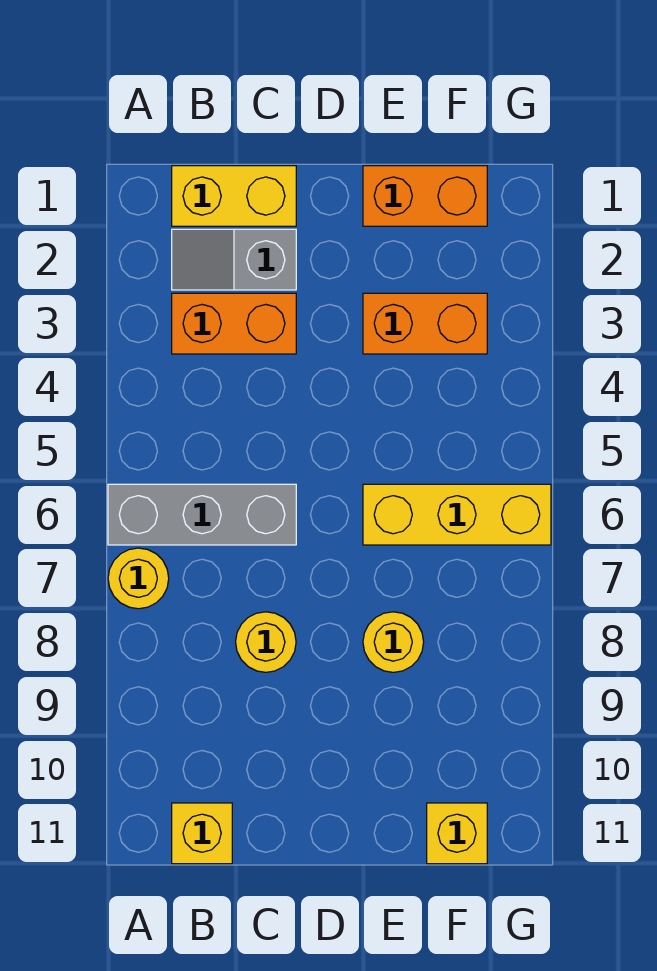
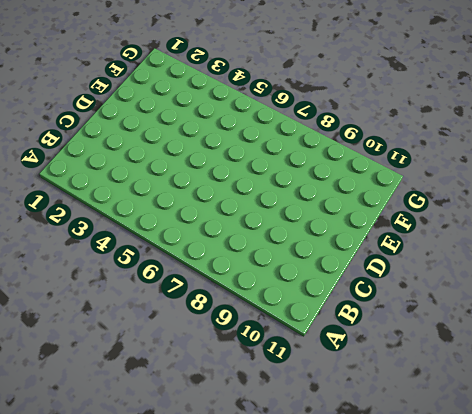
none -> grey 1x3 brick [108,484,296,545]
none -> yellow 1x1 round brick [108,548,169,609]
none -> yellow 1x2 brick [172,166,296,226]

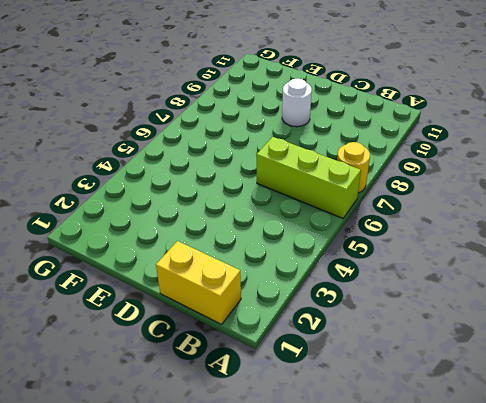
lime 1x3 brick [257,137,361,218] -> grey 1x3 brick [108,484,296,545]
white 1x1 round brick [282,78,312,127] -> none
none -> grey 1x2 slope [172,229,296,290]
none -> orange 1x2 brick [172,293,296,354]
none -> yellow 1x1 brick [172,803,232,864]

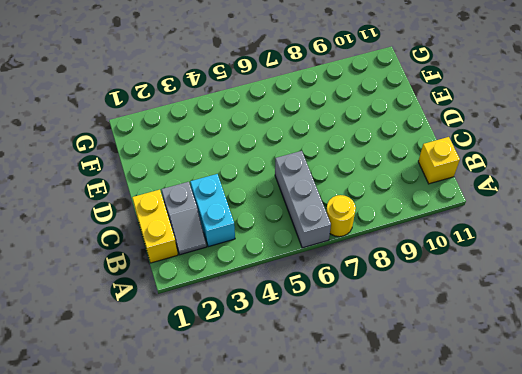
cyan 1x2 brick [190,174,235,247] -> orange 1x2 brick [172,293,296,354]
none -> yellow 1x1 round brick [236,612,296,672]
none -> orange 1x2 brick [363,166,487,226]
none -> orange 1x2 brick [363,293,487,354]

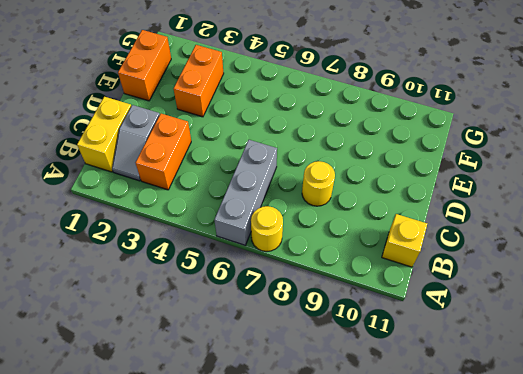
none -> yellow 1x3 brick [363,484,551,545]
none -> yellow 1x1 round brick [363,612,424,672]
none -> yellow 1x1 brick [427,803,487,864]

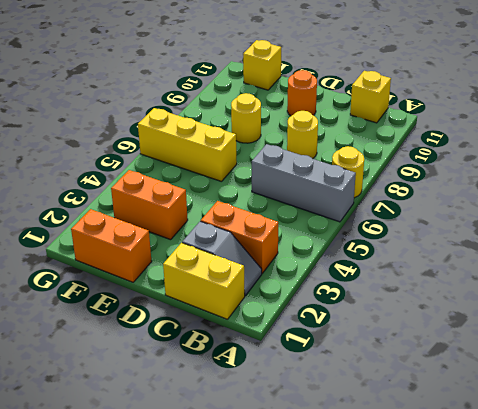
orange 1x1 round brick [287,70,317,116] -> none

